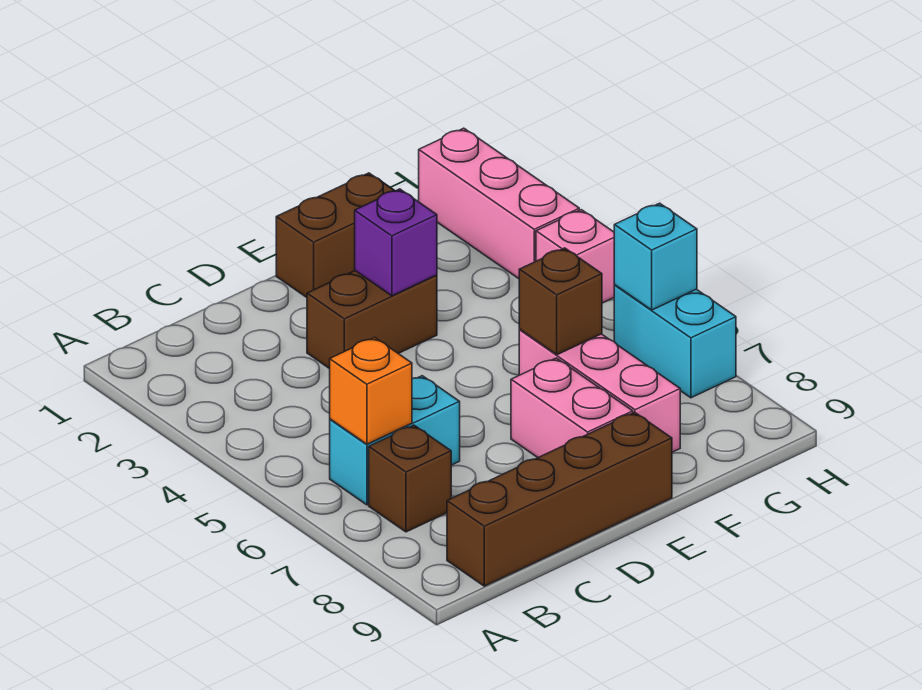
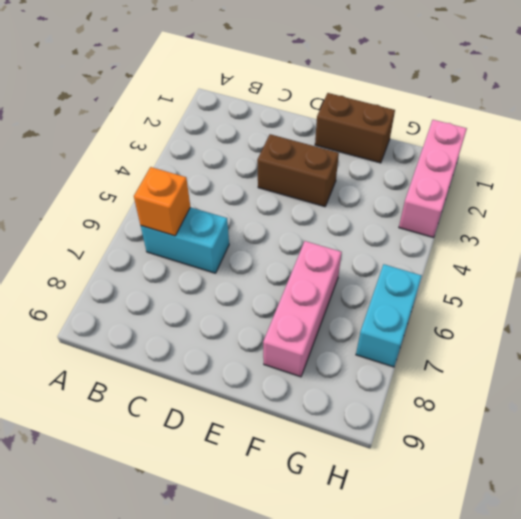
none -> brown 1x1 brick [369,425,451,532]
none -> brown 1x4 brick [447,412,672,586]
none -> pink 1x2 brick [511,358,633,457]

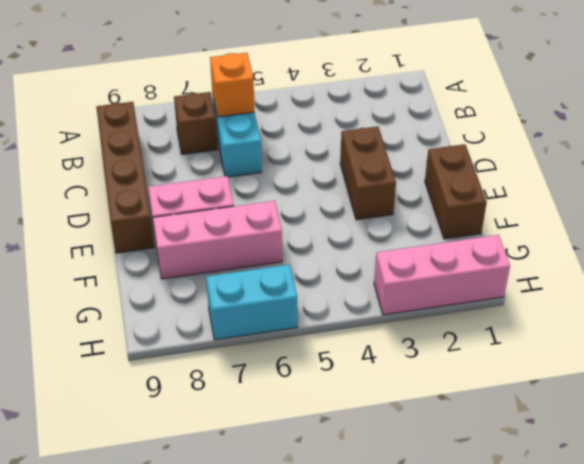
none -> pink 1x1 brick [536,210,615,303]
none -> purple 1x1 brick [355,189,437,296]
none -> brown 1x1 brick [519,248,602,355]

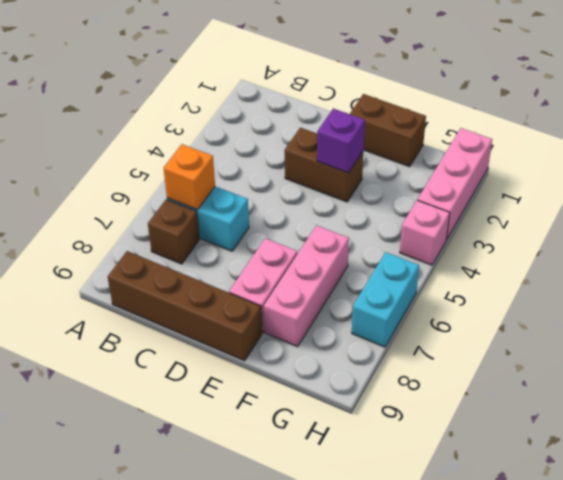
none -> brown 1x1 brick [519,248,602,355]
none -> cyan 1x1 brick [614,203,697,310]

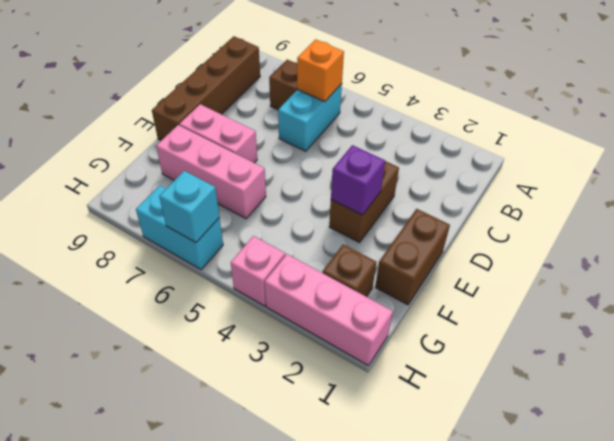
brown 1x1 brick [322,245,376,297] -> brown 1x1 brick moved to [519,248,602,355]

